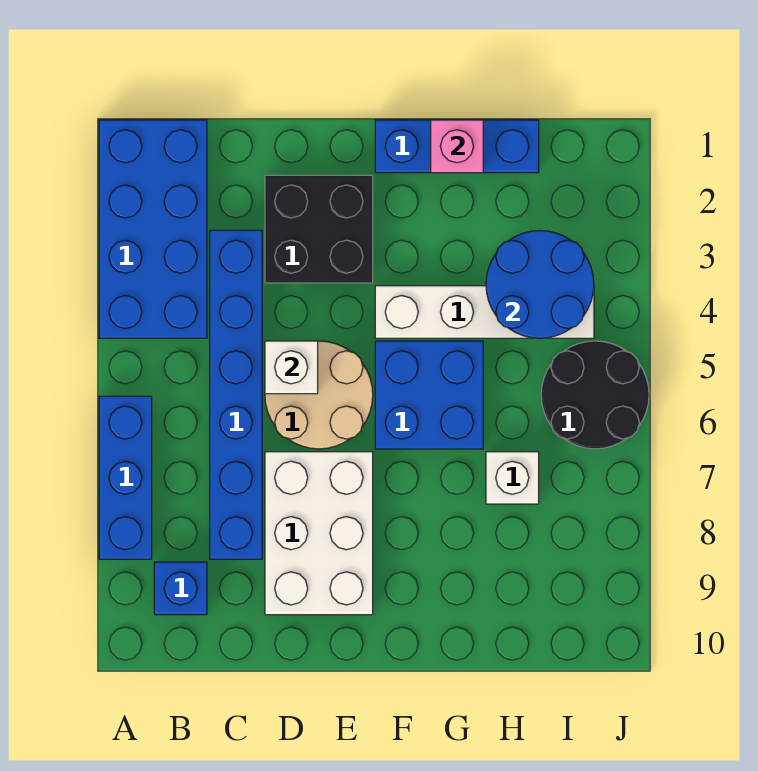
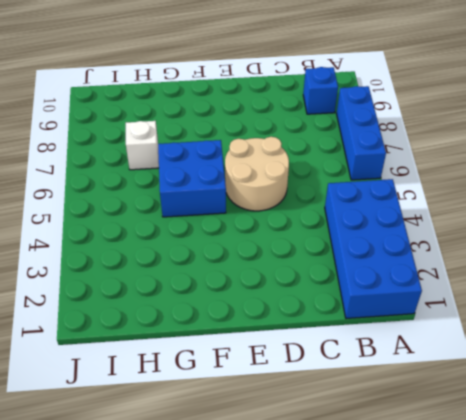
none -> blue 1x6 brick [210,230,262,559]
none -> black 2x2 brick [265,175,373,283]
none -> white 2x3 brick [265,452,373,615]

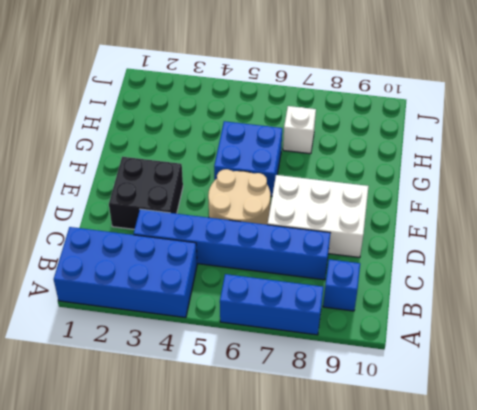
none -> blue 1x3 brick [375,120,539,173]
none -> white 1x4 brick [375,286,594,338]
none -> black 2x2 round brick [541,341,649,449]

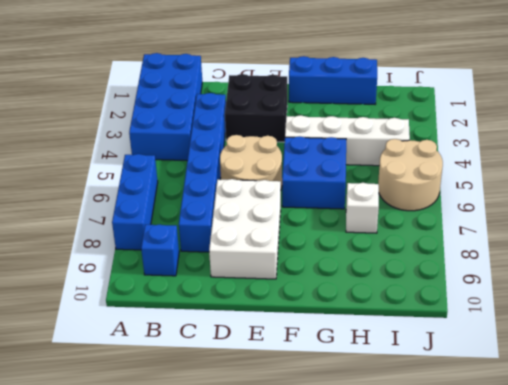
tan 2x2 round brick [378,139,443,211] -> black 2x2 round brick [541,341,649,449]
none -> white 1x1 brick [265,341,318,394]
none -> pink 1x1 brick [431,120,483,173]
none -> blue 2x2 round brick [486,231,594,338]

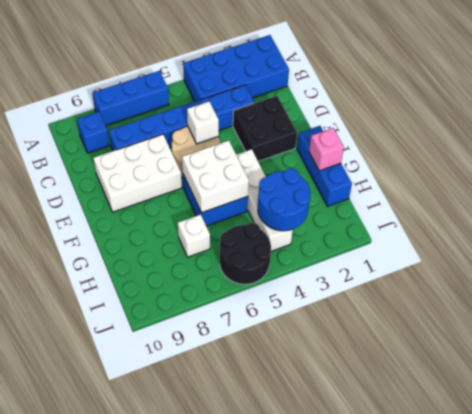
white 2x2 brick [182,141,249,213] -> none

